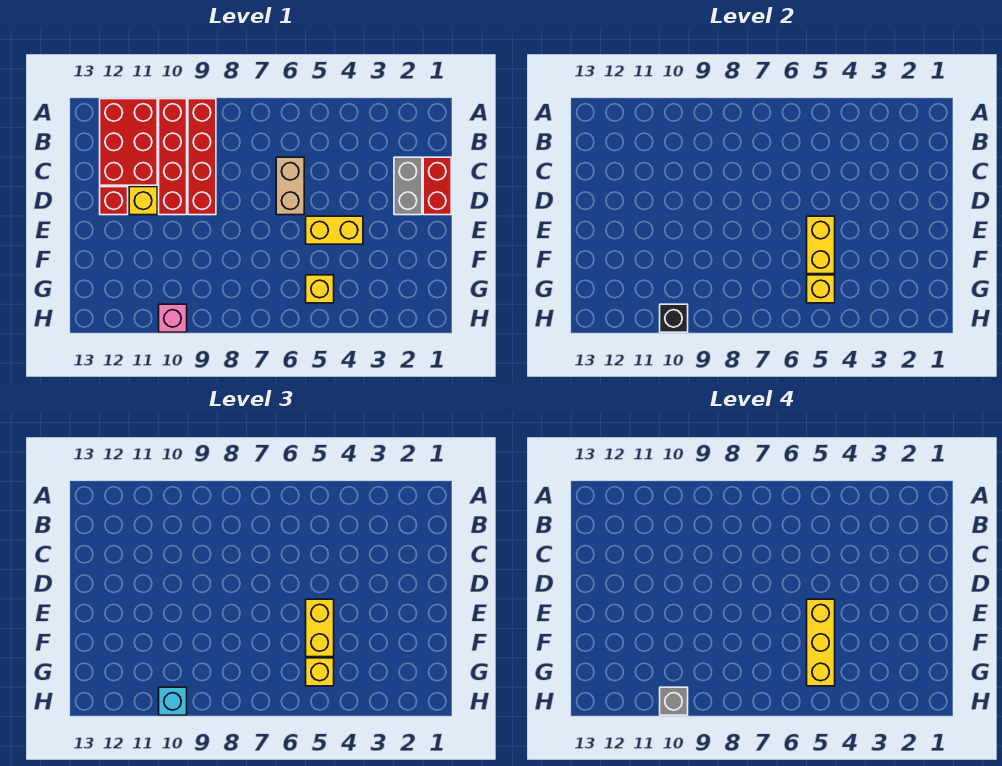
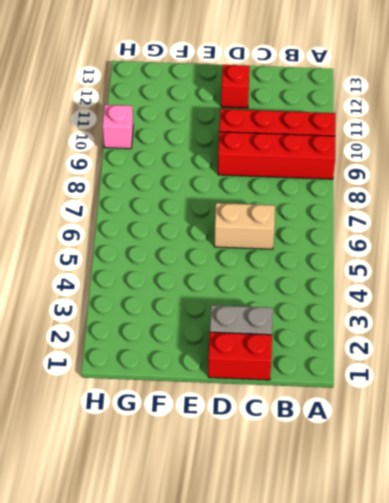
none -> red 2x3 brick [100,99,157,185]
none -> yellow 1x1 brick [129,187,157,215]
none -> yellow 1x2 brick [306,216,363,244]

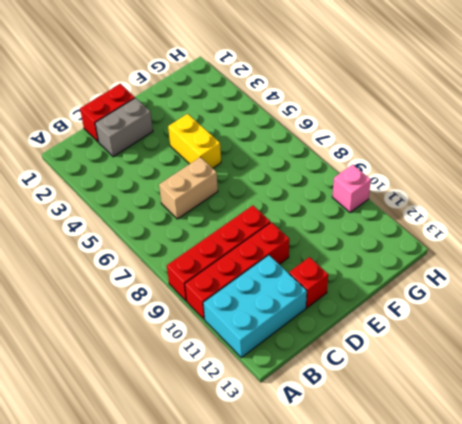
cyan 2x3 brick [203,255,307,358] -> red 2x3 brick [100,99,157,185]
none -> yellow 1x1 brick [129,187,157,215]
none -> yellow 1x1 brick [306,275,334,303]
none -> yellow 1x2 brick [807,216,835,274]

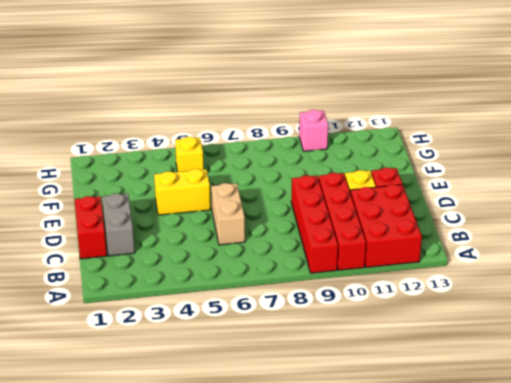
none -> yellow 1x2 brick [807,216,835,274]
none -> yellow 1x1 brick [807,275,835,303]
none -> black 1x1 brick [660,304,688,332]

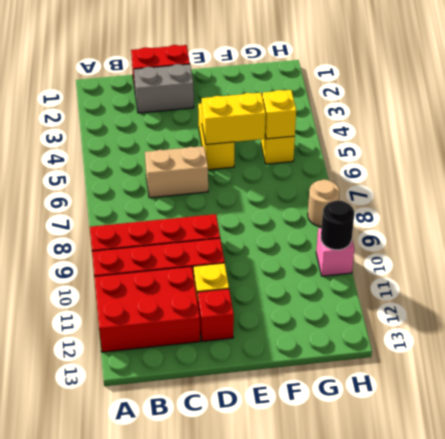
tan 1x1 round brick [308,180,339,227] -> none
black 1x1 round brick [321,200,354,250] -> black 1x1 brick [660,304,688,332]
none -> yellow 1x2 brick [306,599,334,657]
none -> yellow 1x1 brick [306,658,334,686]
none -> cyan 1x1 brick [159,687,187,715]

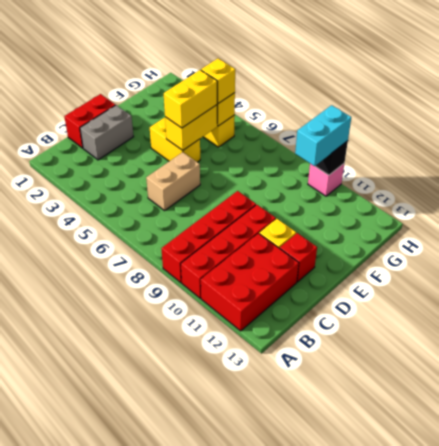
cyan 1x2 brick [295,105,351,166] -> cyan 1x1 brick [159,687,187,715]
none -> yellow 1x3 brick [807,599,835,686]
none -> grey 1x1 brick [660,687,688,715]

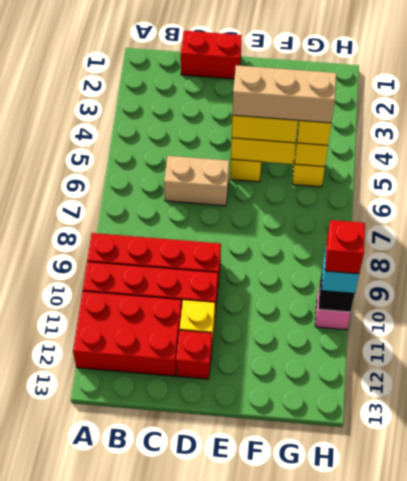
tan 1x3 brick [232,65,336,123] -> yellow 1x3 brick [807,599,835,686]
red 1x1 brick [325,220,365,274] -> grey 1x1 brick [660,687,688,715]
none -> grey 1x2 brick [394,157,422,215]

